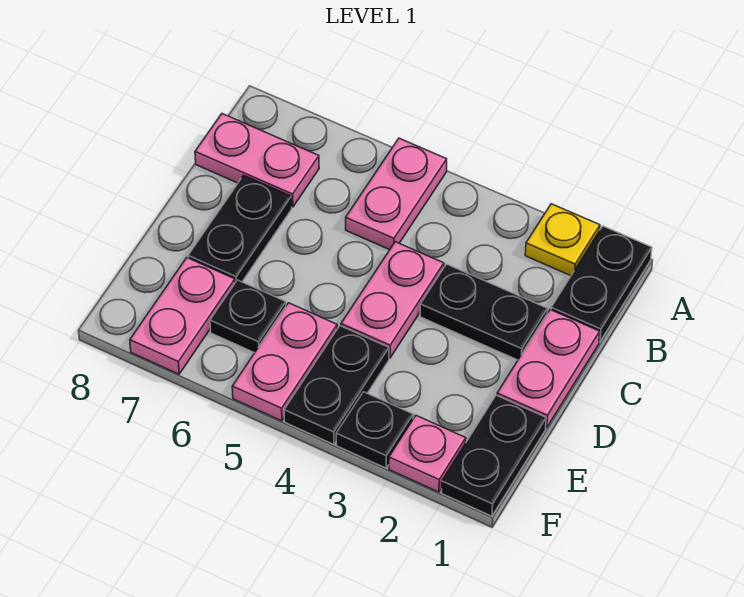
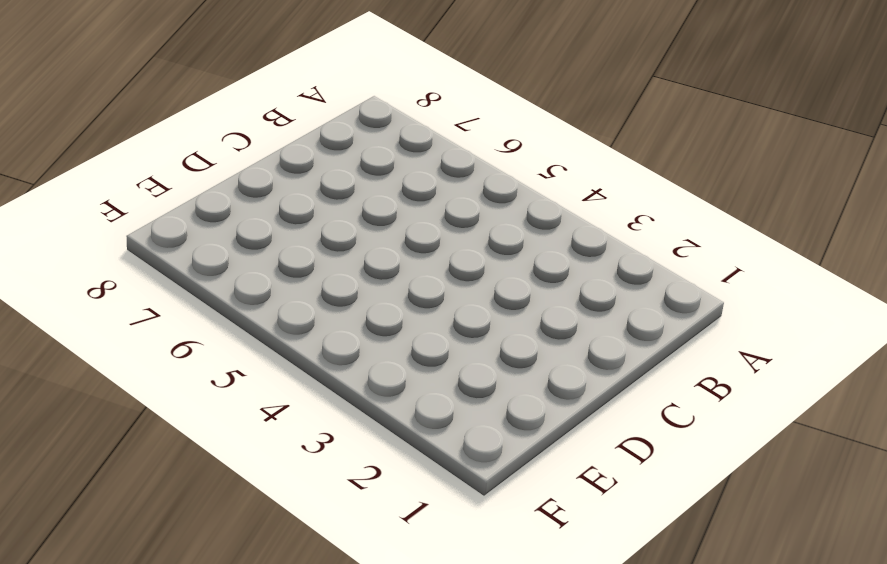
none -> black 1x2 plate [551,226,652,342]
none -> yellow 1x1 plate [525,204,600,276]
none -> pink 1x2 plate [346,138,447,250]

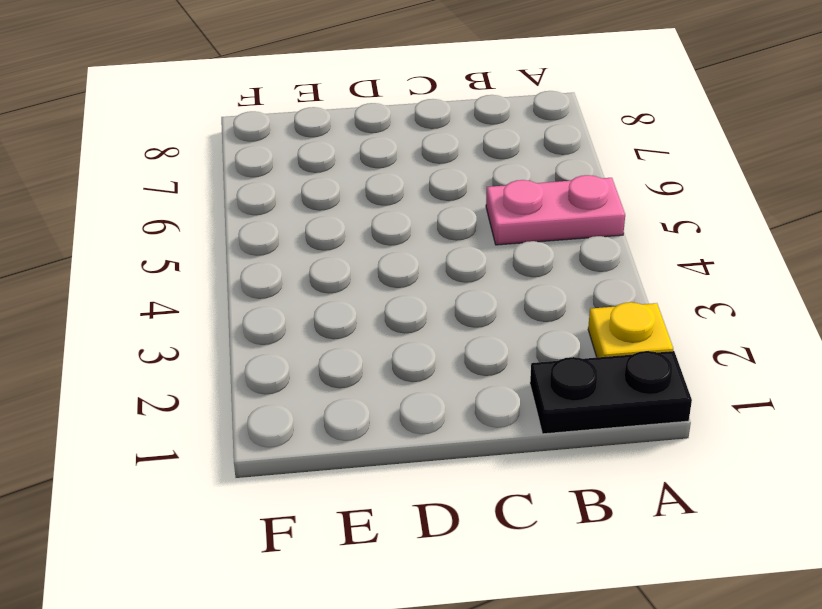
none -> pink 1x2 plate [195,114,319,207]
none -> pink 1x2 plate [497,310,600,428]
none -> black 1x2 plate [420,264,547,360]

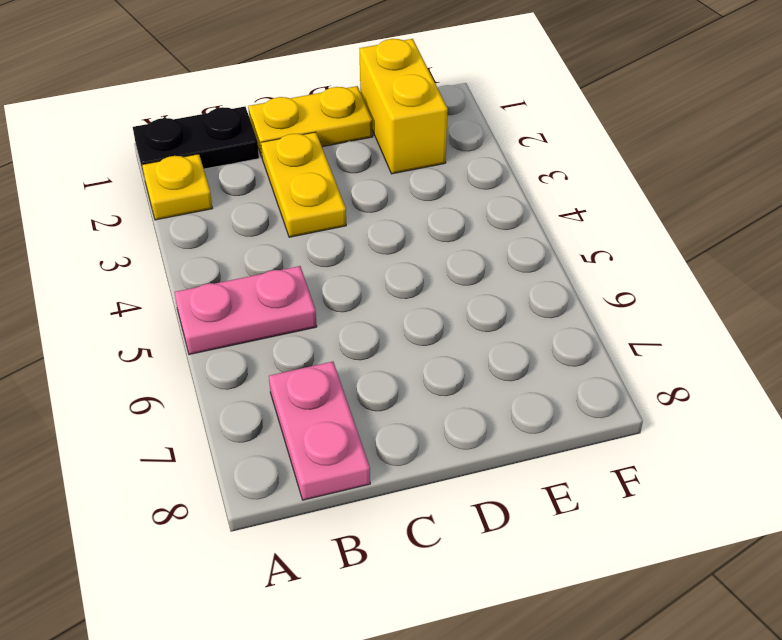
yellow 1x2 plate [248,86,373,157] -> pink 1x2 plate [497,310,600,428]
yellow 1x2 plate [261,132,346,237] -> black 1x2 plate [420,264,547,360]
yellow 1x2 brick [359,39,448,174] -> black 1x2 plate [442,395,546,516]
none -> pink 1x2 plate [341,242,444,358]
none -> black 1x2 plate [188,175,292,283]
none -> black 1x2 plate [284,326,389,444]

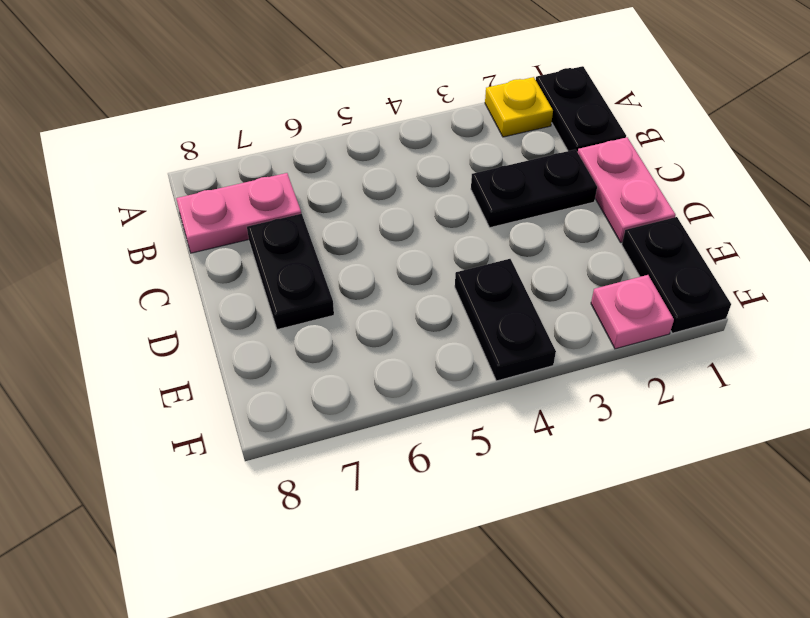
none -> pink 1x2 plate [346,138,447,250]
none -> pink 1x2 plate [341,242,444,358]
none -> pink 1x2 plate [232,303,337,421]

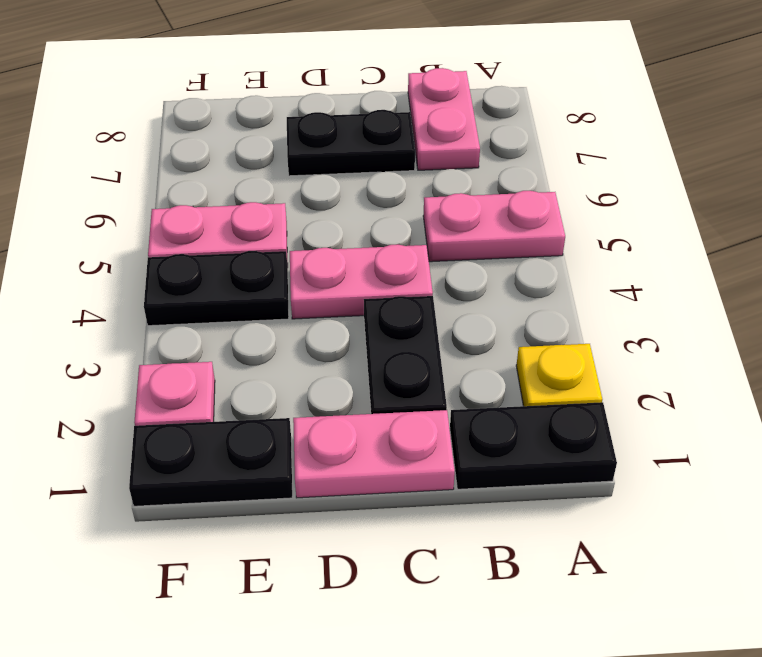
none -> black 1x1 plate [210,280,286,353]
none -> pink 1x2 plate [130,258,235,374]
none -> black 1x1 plate [336,392,413,468]

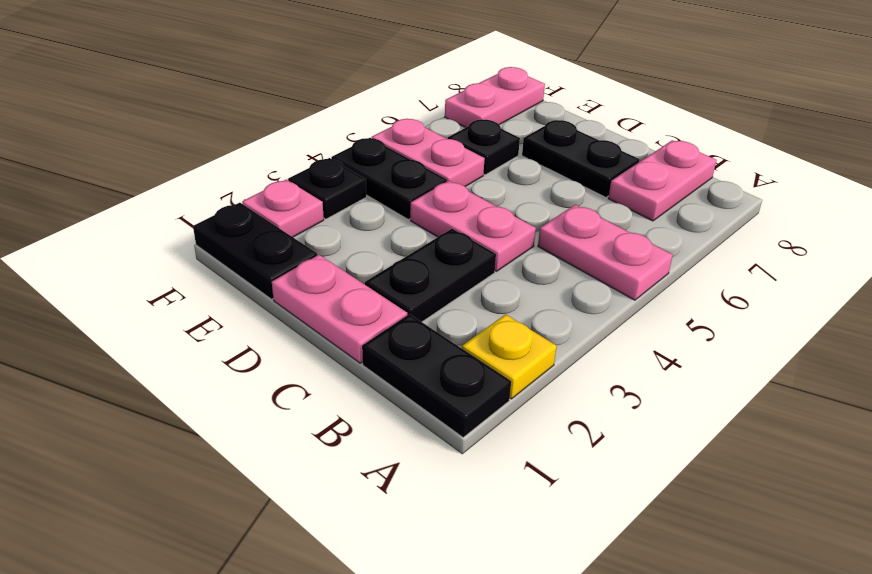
pink 1x2 plate [445,67,545,128] -> pink 1x2 plate turned to [130,258,235,374]

